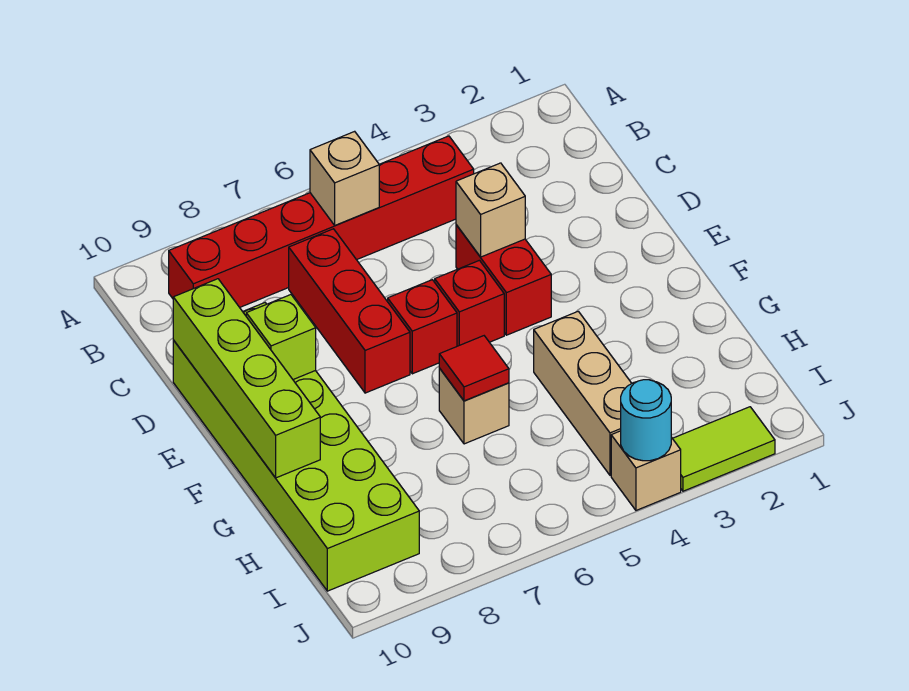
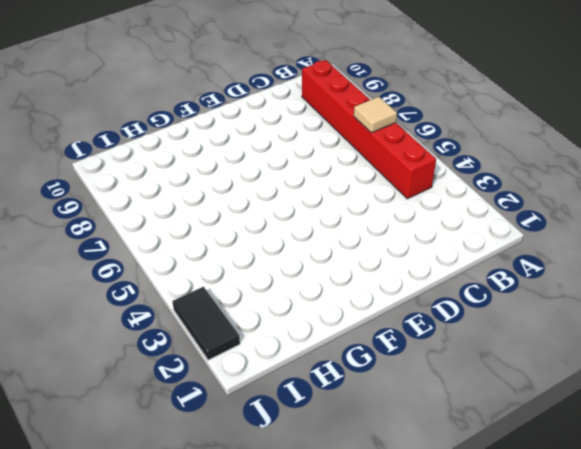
tan 1x1 tile [354,97,397,133] -> tan 1x1 brick [310,131,379,225]
black 1x2 tile [172,287,240,360] -> lime 1x2 tile [673,407,775,491]
none -> red 1x3 brick [289,229,410,393]
none -> red 1x2 brick [456,225,551,335]
none -> lime 2x6 brick [173,303,419,591]

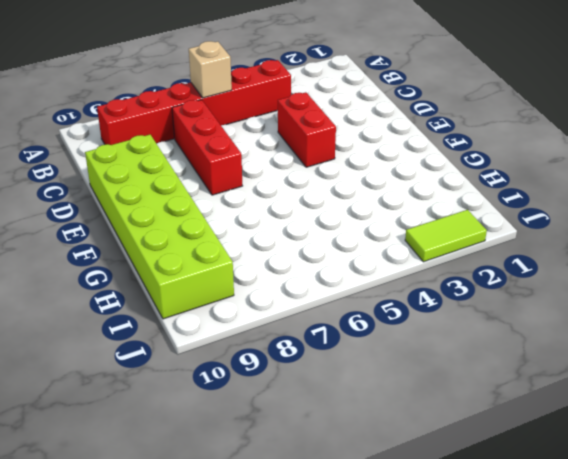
none -> red 1x1 brick [435,260,504,346]
none -> red 1x1 brick [388,280,457,374]
none -> tan 1x3 brick [534,311,632,475]

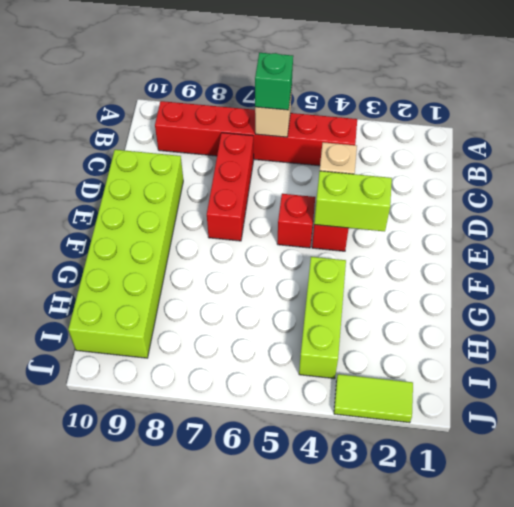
green 1x1 brick [255,53,293,110] -> none
lime 1x2 brick [314,171,392,231] -> none
lime 1x3 brick [299,257,346,379] -> tan 1x3 brick [534,311,632,475]
none -> red 1x1 brick [388,280,457,374]
none -> tan 1x1 brick [439,368,509,444]
none -> tan 1x1 brick [611,431,681,510]

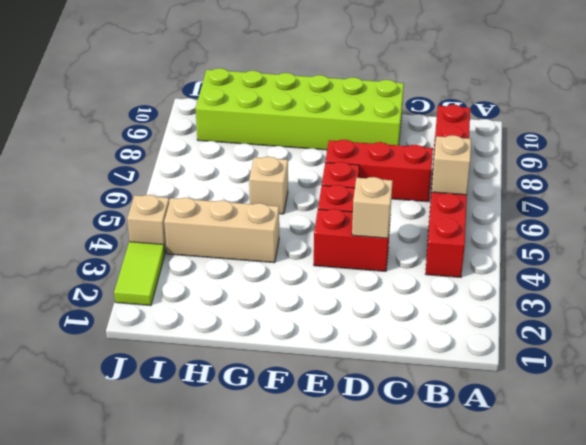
none -> lime 1x4 brick [173,279,320,478]
none -> lime 1x1 brick [246,295,316,379]
none -> red 1x1 tile [439,336,509,401]

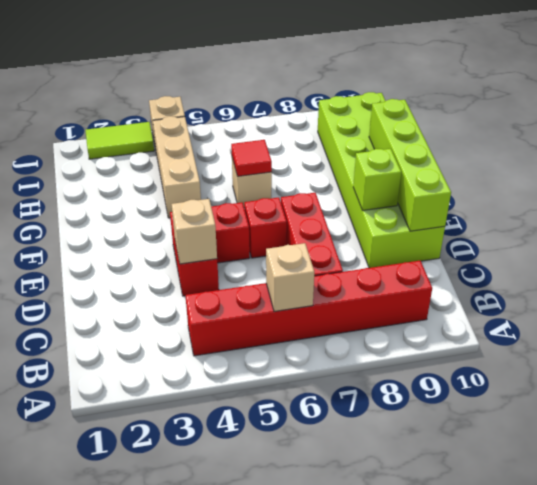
none -> cyan 1x1 round brick [621,380,671,461]

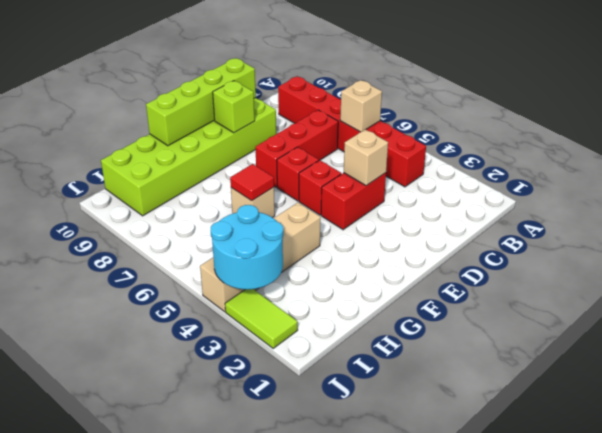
cyan 2x2 round brick [211,205,283,289] -> cyan 1x1 round brick [621,380,671,461]

